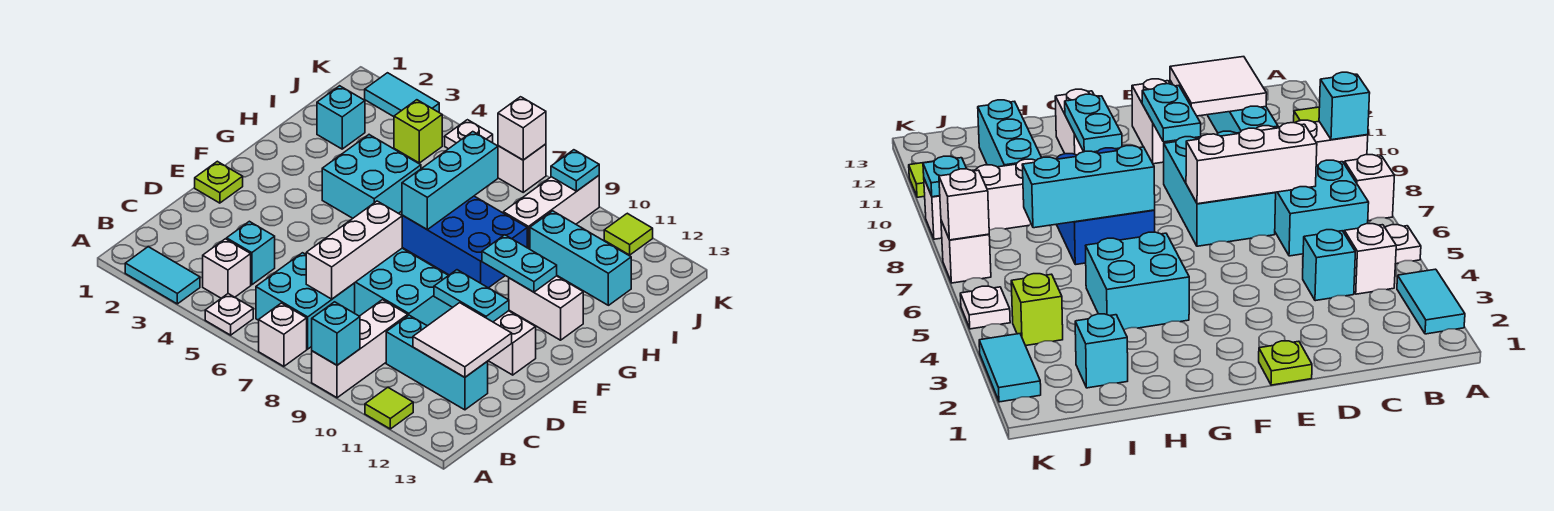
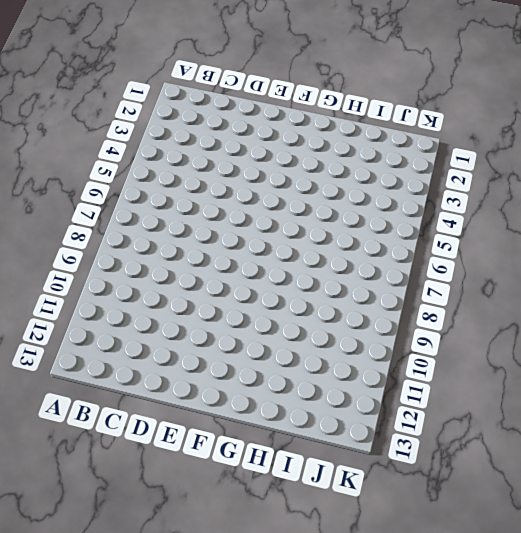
none -> cyan 1x2 tile [125,247,200,304]
none -> white 1x1 plate [205,294,253,335]
none -> white 1x1 brick [259,303,307,366]
none -> white 1x3 brick [312,300,408,398]

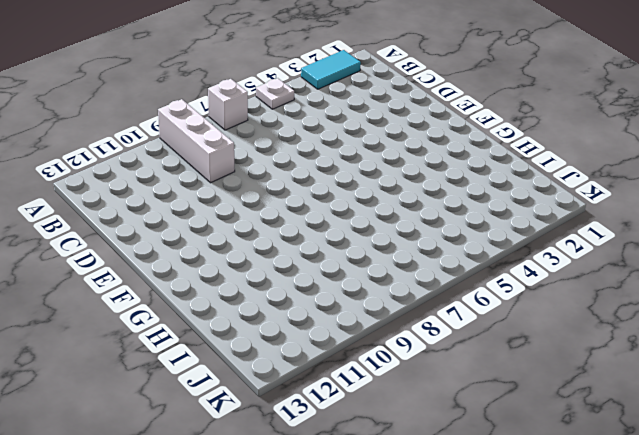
none -> lime 1x1 tile [365,387,413,429]
none -> white 1x1 brick [203,239,251,298]
none -> cyan 2x2 brick [256,253,355,349]
none -> cyan 1x1 brick [227,221,275,285]

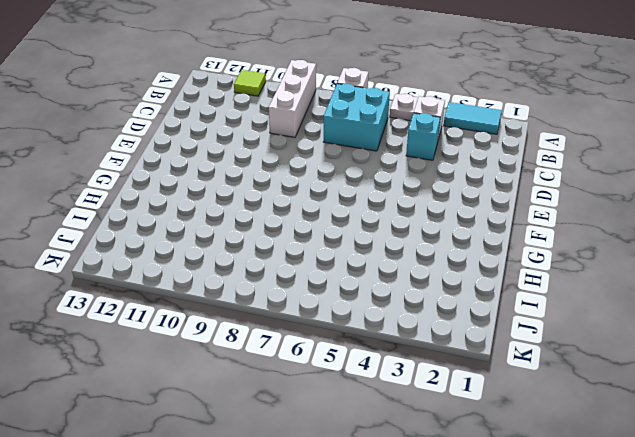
none -> cyan 1x3 brick [386,315,488,410]
none -> cyan 2x3 brick [355,248,453,326]
none -> lime 1x1 plate [195,161,243,203]
none -> white 1x2 brick [488,311,536,375]

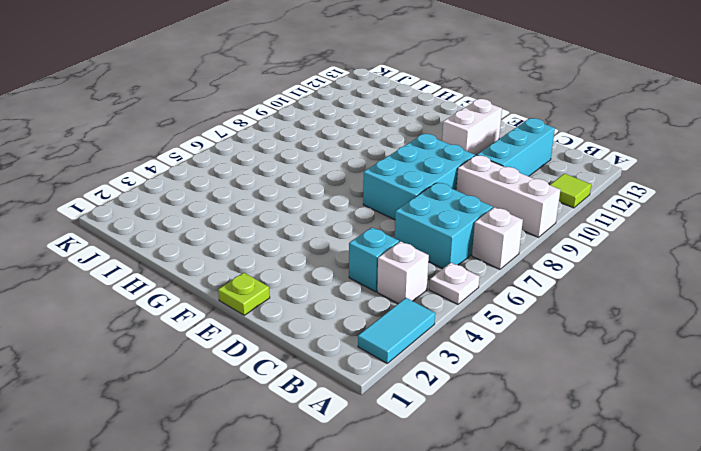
none -> cyan 2x2 brick [322,135,421,218]
none -> blue 2x3 brick [402,196,527,288]
none -> white 1x2 brick [509,276,583,340]
none -> cyan 1x1 brick [317,86,365,149]

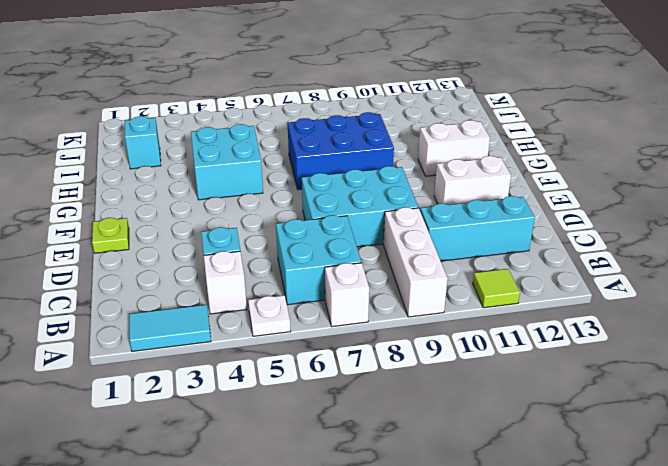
none -> white 1x3 brick [503,176,599,249]
none -> cyan 1x3 brick [530,211,631,305]
none -> lime 1x1 brick [394,100,442,163]
none -> cyan 1x2 tile [365,73,439,117]

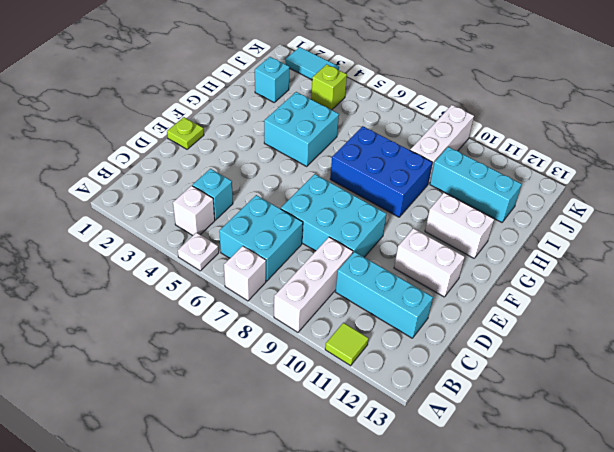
none -> cyan 1x2 tile [125,247,200,304]
none -> white 1x1 plate [445,120,493,149]
none -> white 1x1 brick [498,144,546,192]
none -> lime 1x1 tile [604,213,653,255]

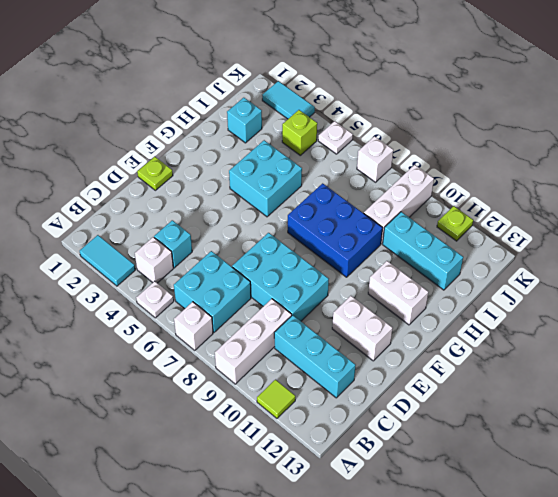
lime 1x1 plate [437,206,473,241] -> lime 1x1 tile [604,213,653,255]
none -> cyan 1x1 brick [312,302,360,365]
none -> white 1x3 brick [306,201,402,299]
none -> white 2x2 tile [413,303,512,377]
none -> cyan 1x2 plate [434,270,509,322]

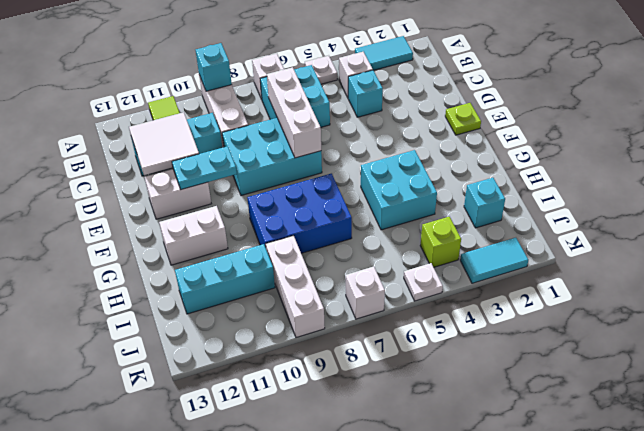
none -> lime 1x1 tile [604,213,653,255]
none -> cyan 1x3 brick [402,132,498,230]
none -> cyan 1x2 plate [482,235,557,292]
none -> white 1x1 brick [498,97,546,160]

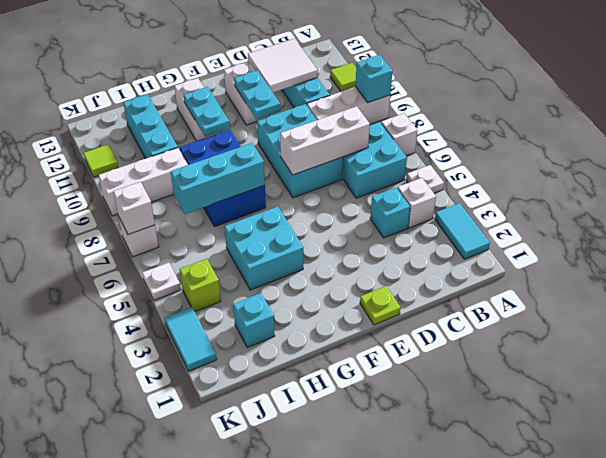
none -> cyan 1x1 plate [551,150,599,191]

